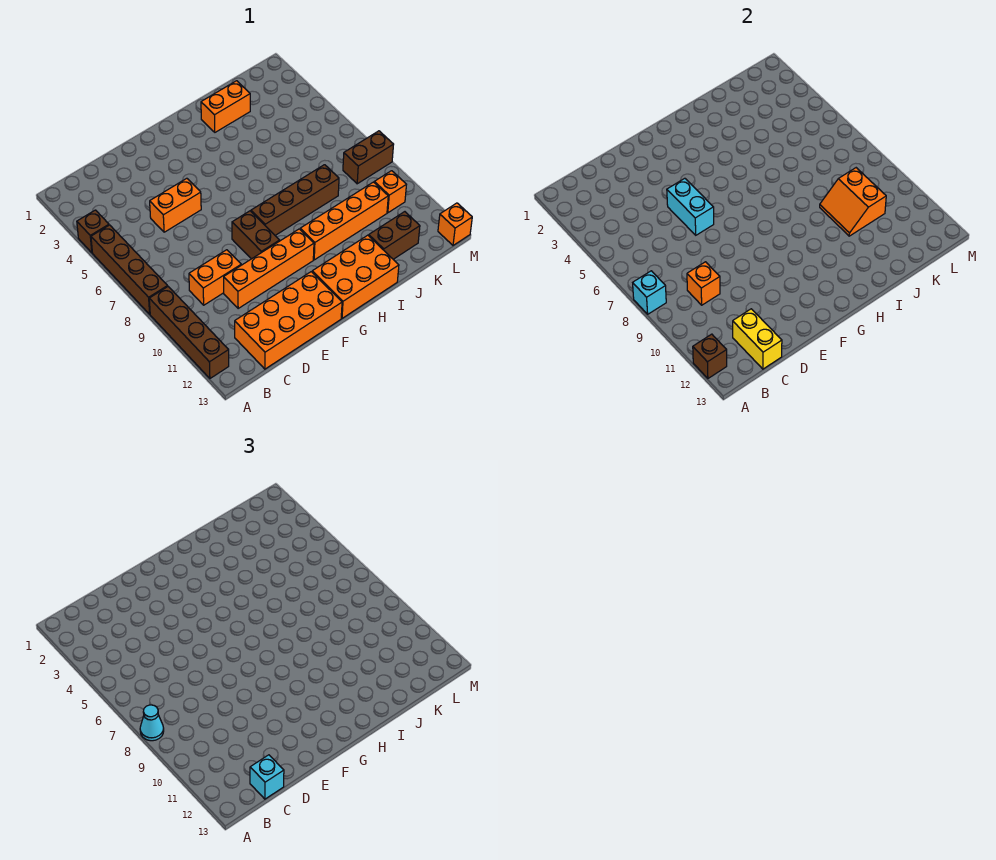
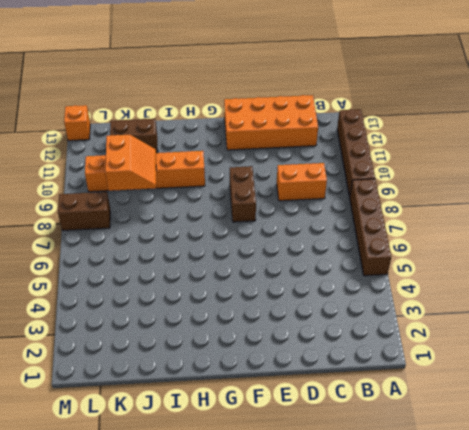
none -> brown 1x1 brick [77,210,109,253]
none -> orange 1x2 brick [150,178,201,232]
none -> orange 1x4 brick [224,229,314,308]

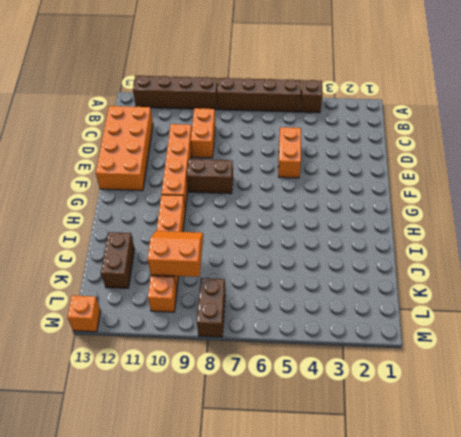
none -> brown 1x4 brick [251,165,339,235]
none -> orange 2x3 brick [312,235,399,318]
none -> orange 1x2 brick [201,81,250,132]

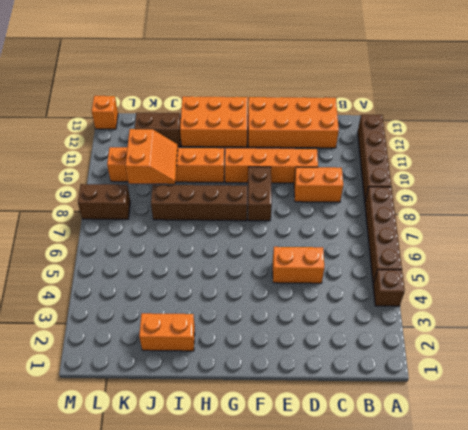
none -> cyan 1x1 brick [633,271,666,314]
none -> brown 1x1 brick [693,334,727,378]
none -> orange 1x1 brick [687,262,720,305]

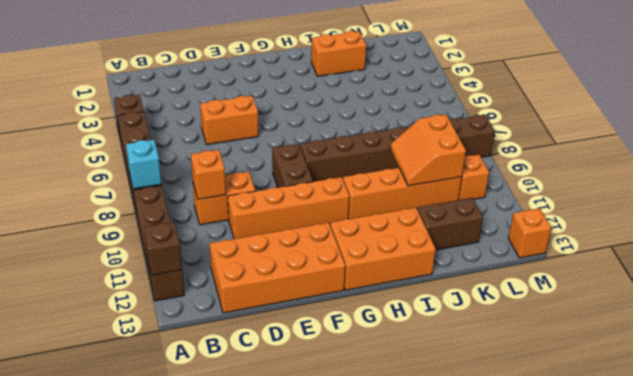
none -> yellow 1x2 brick [733,309,782,369]
none -> cyan 1x2 brick [667,178,714,235]
none -> cyan 1x1 cone [140,705,164,741]

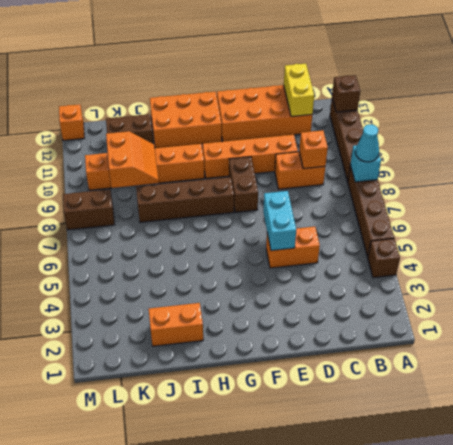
none -> cyan 1x1 brick [250,755,284,799]

